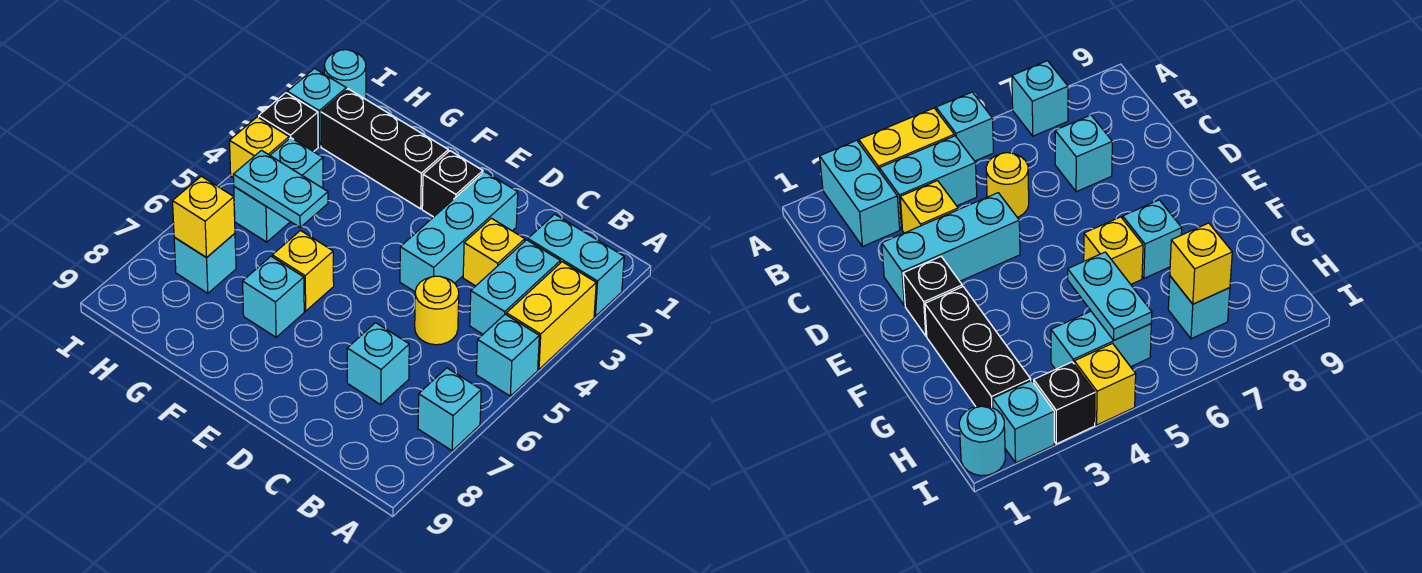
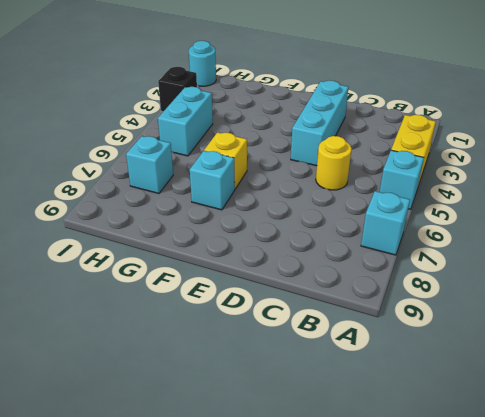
none -> cyan 1x2 brick [528,214,624,316]
none -> cyan 1x2 brick [470,240,560,334]
none -> yellow 1x1 brick [463,218,525,286]

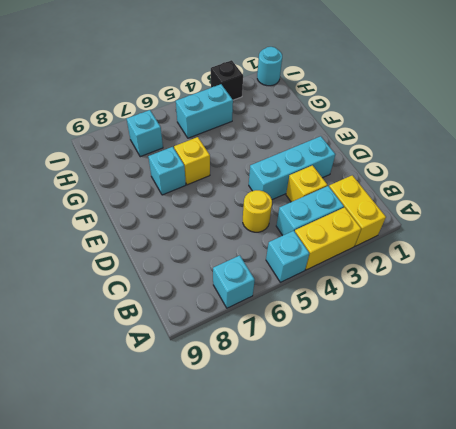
yellow 1x2 brick [329,175,386,246] -> cyan 1x2 brick [528,214,624,316]
none -> cyan 1x1 brick [347,323,409,405]
none -> black 1x1 brick [422,151,483,217]
none -> black 1x3 brick [321,89,448,209]

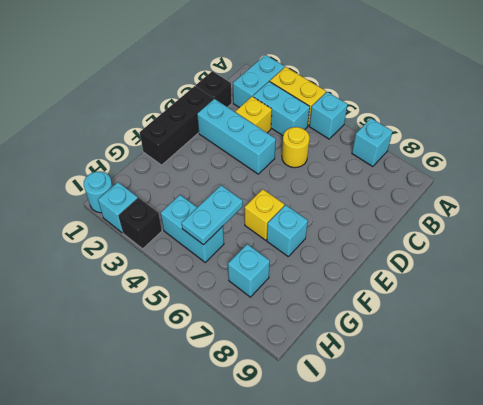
black 1x1 brick [196,71,232,107] -> black 1x1 brick moved to [422,151,483,217]
black 1x3 brick [140,86,214,165] -> black 1x3 brick moved to [321,89,448,209]
none -> cyan 1x1 brick [347,323,409,405]
none -> yellow 1x1 brick [230,117,289,177]
none -> yellow 1x1 brick [173,176,235,258]

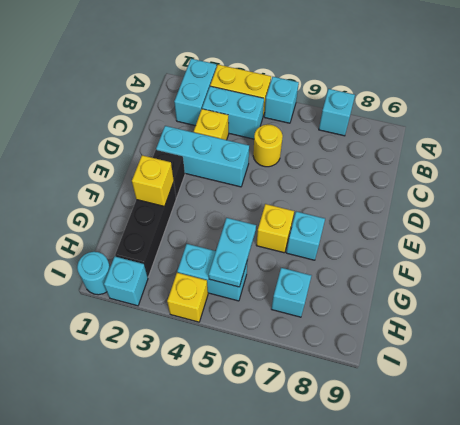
yellow 1x1 brick [132,155,174,207] -> yellow 1x1 brick moved to [173,176,235,258]
none -> cyan 1x1 brick [347,323,409,405]
none -> black 1x1 brick [259,93,318,152]

